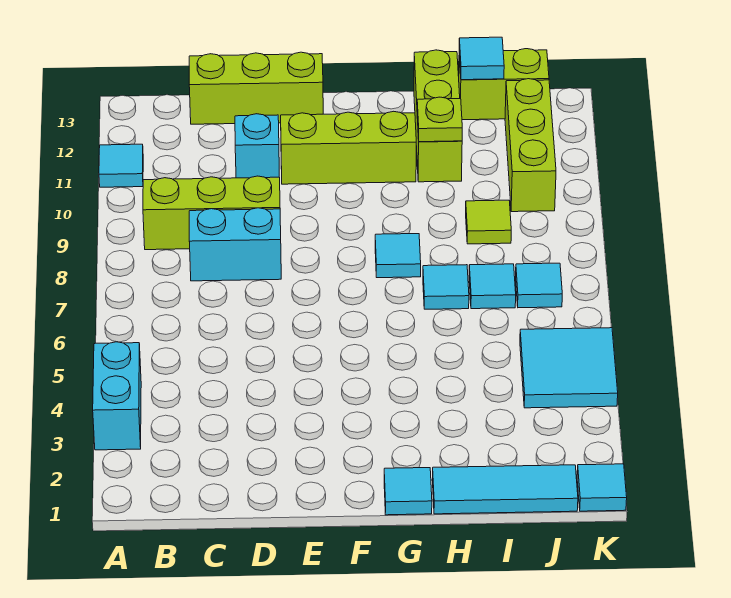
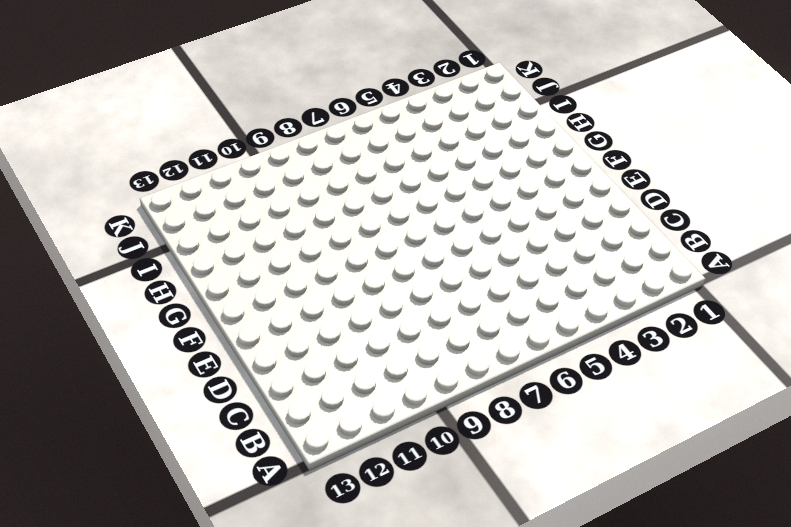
none -> cyan 1x2 brick [93,342,141,450]
none -> cyan 1x1 tile [99,144,143,187]
none -> lime 1x3 brick [143,176,280,250]

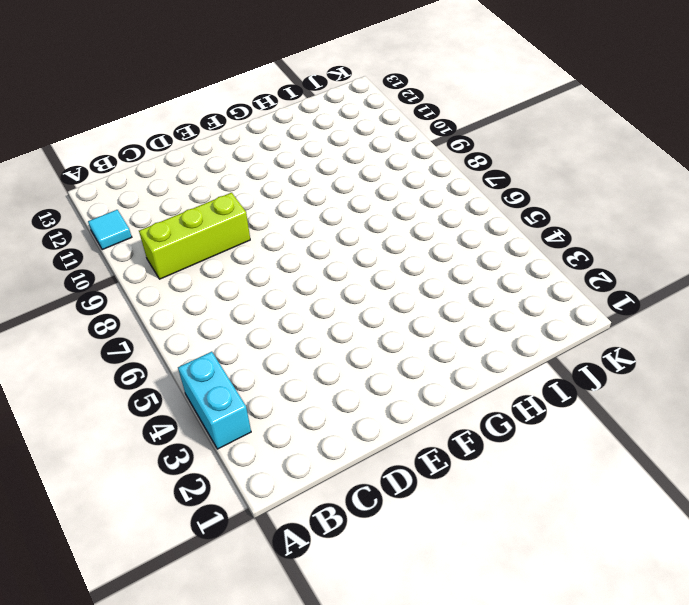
none -> cyan 1x2 brick [189,208,281,281]
none -> lime 1x3 brick [189,52,323,124]
none -> cyan 1x1 brick [235,114,279,178]

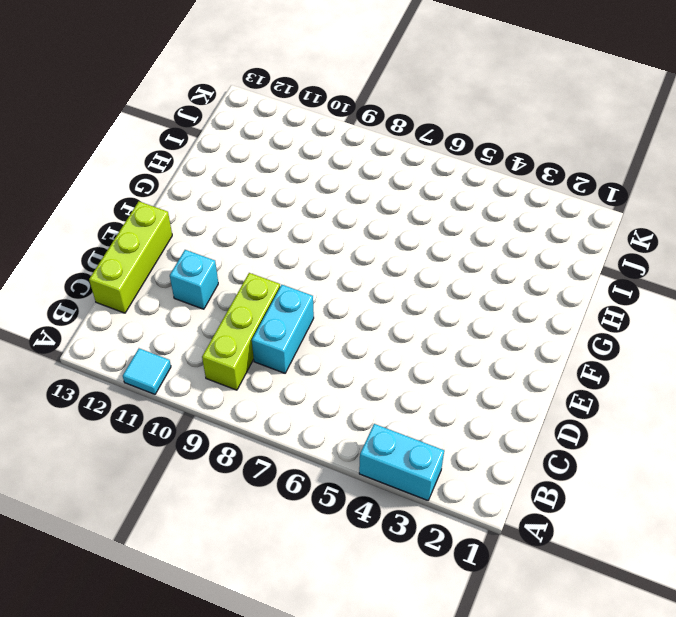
none -> lime 1x3 brick [281,111,416,184]
none -> cyan 1x1 tile [384,468,432,515]
none -> cyan 1x1 tile [375,234,421,278]

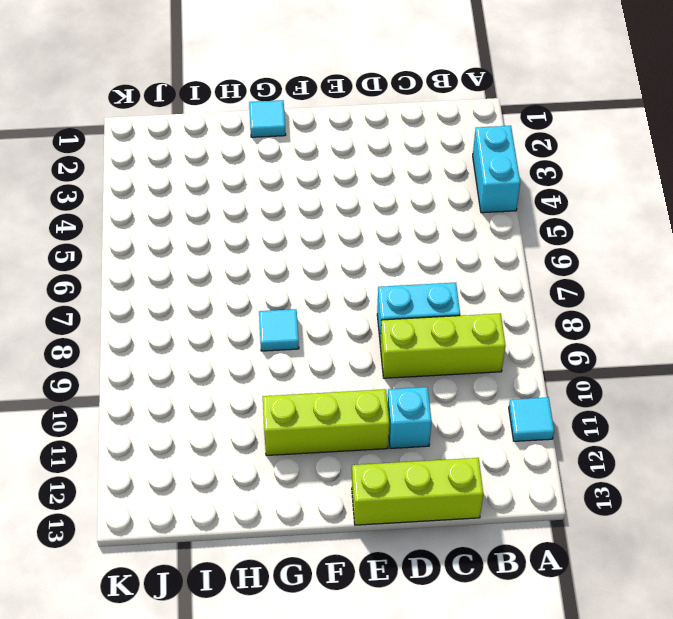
none -> cyan 1x3 tile [432,465,578,514]
none -> cyan 1x1 tile [423,265,469,309]
none -> lime 1x3 brick [414,50,462,182]

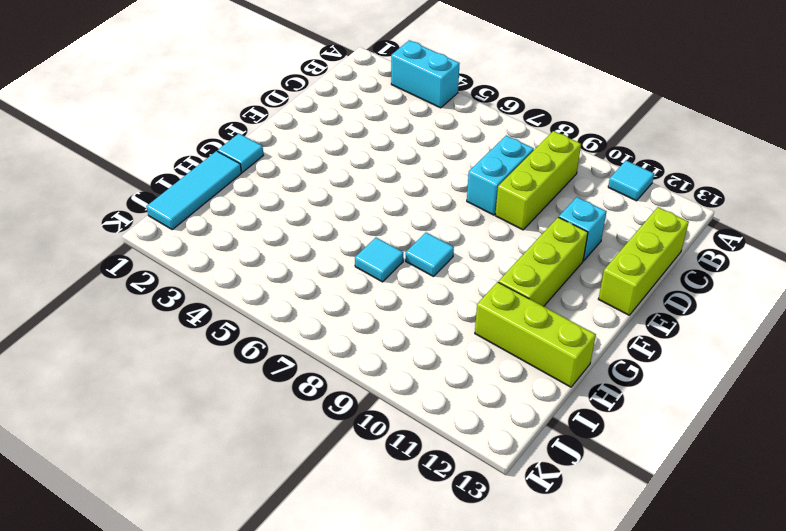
none -> cyan 1x1 tile [469,264,516,309]
none -> lime 1x1 tile [466,200,511,244]
none -> lime 1x2 brick [459,49,549,120]

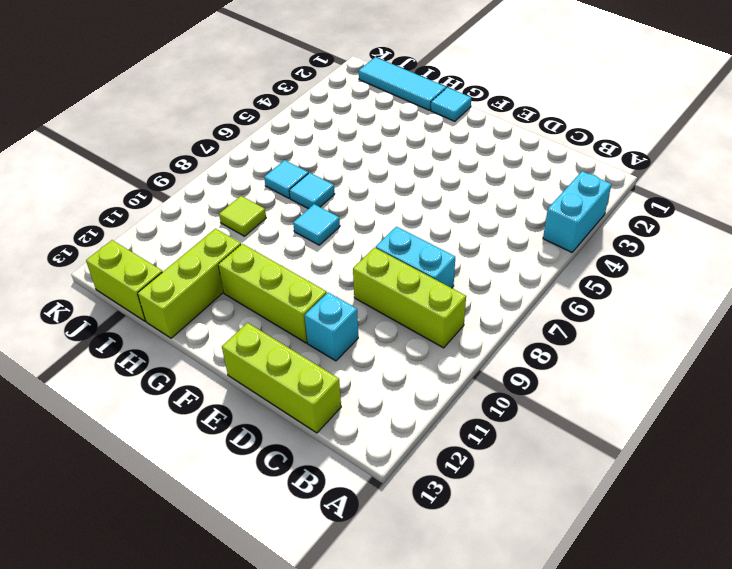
none -> cyan 1x1 tile [99,144,143,187]
none -> cyan 2x2 tile [520,328,618,408]
none -> cyan 1x1 tile [516,263,562,308]

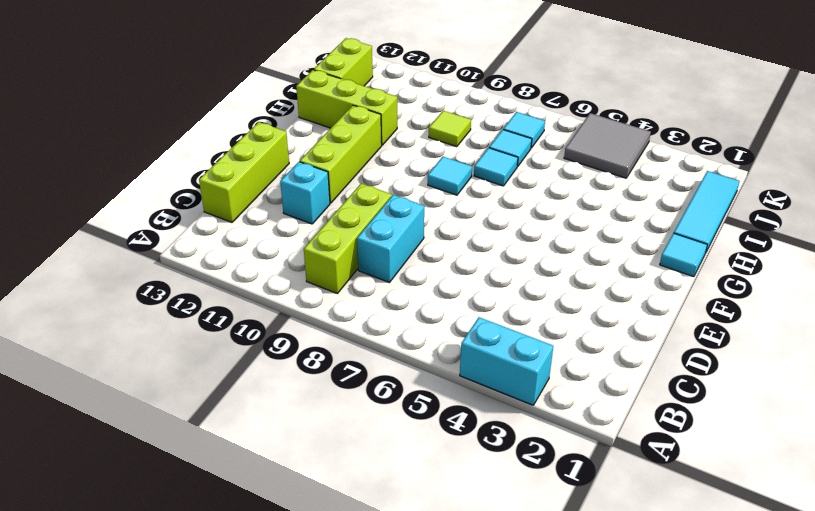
grey 2x2 tile [564,113,651,178] -> cyan 2x2 tile [520,328,618,408]
none -> cyan 1x1 tile [99,144,143,187]
none -> lime 1x3 brick [505,79,556,212]
none -> cyan 1x1 tile [577,464,627,511]

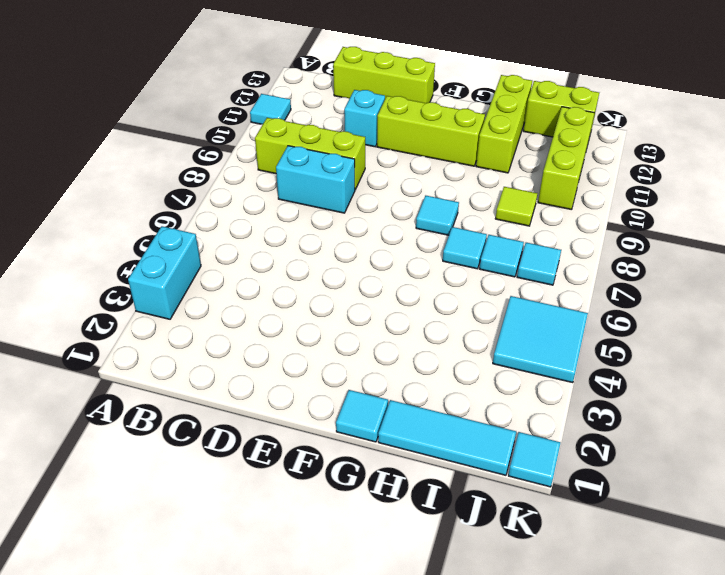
none -> lime 1x1 plate [417,97,462,142]
none -> cyan 1x1 tile [459,37,504,80]

